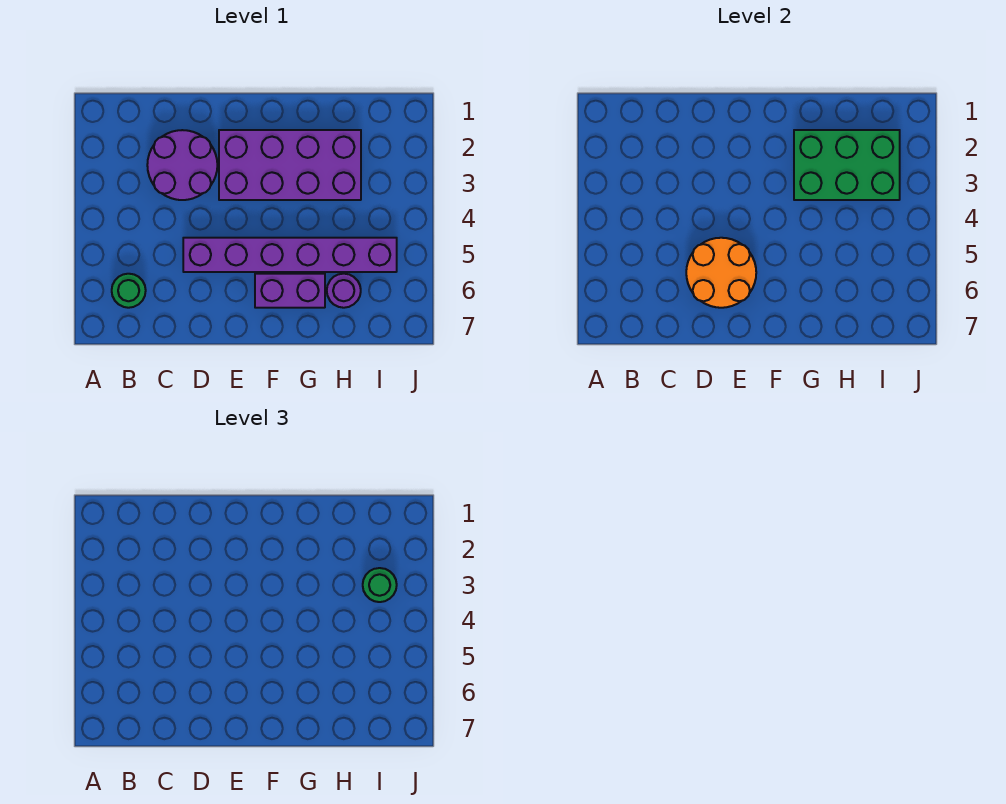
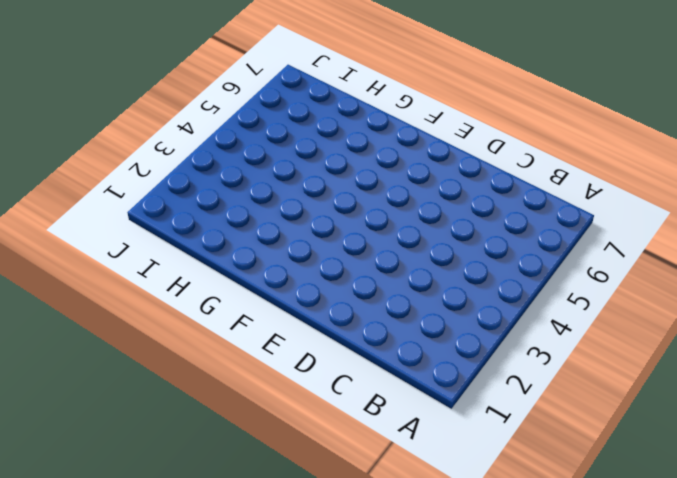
none -> green 1x1 round brick [112,274,146,308]
none -> purple 2x2 round brick [147,130,217,200]

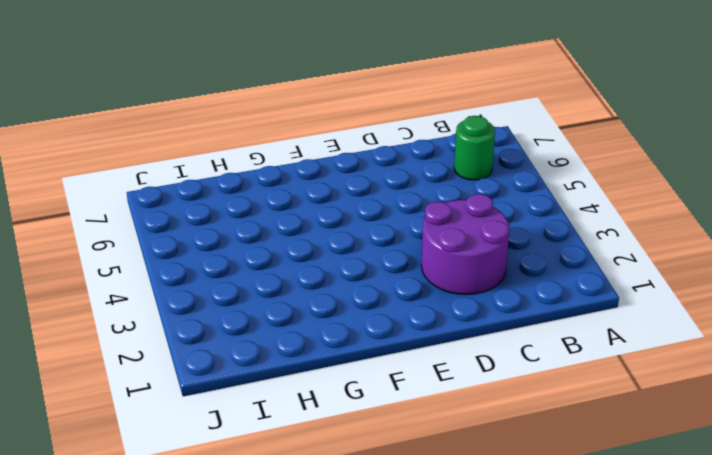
none -> purple 1x6 brick [183,238,397,272]
none -> purple 2x4 brick [219,130,361,200]

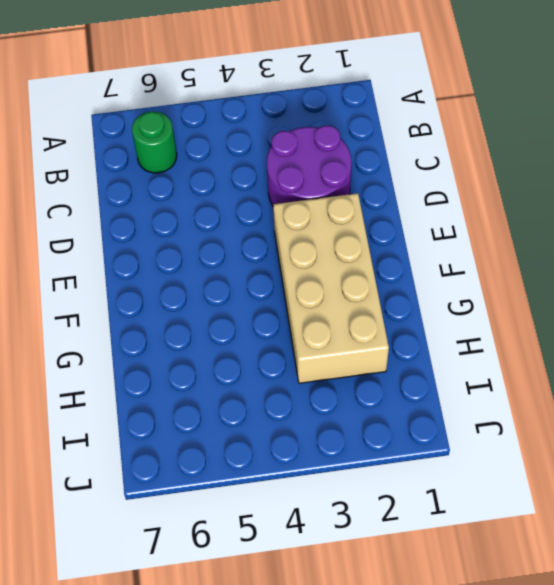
tan 2x4 brick [273,193,389,383] -> purple 2x4 brick [219,130,361,200]
none -> purple 1x6 brick [183,238,397,272]
none -> purple 1x2 brick [255,274,325,308]

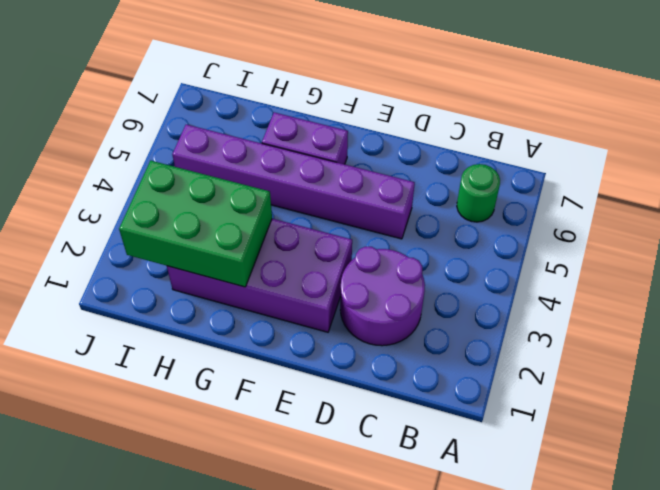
none -> purple 1x1 round brick [327,274,361,308]
none -> orange 2x2 round brick [686,238,756,308]

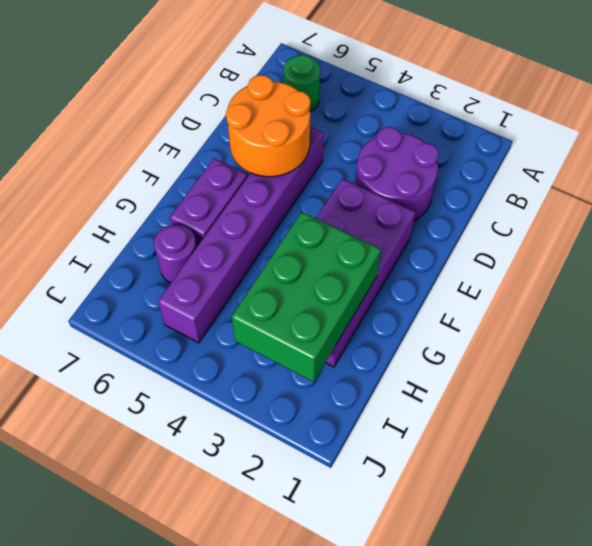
none -> green 1x1 round brick [363,568,397,602]

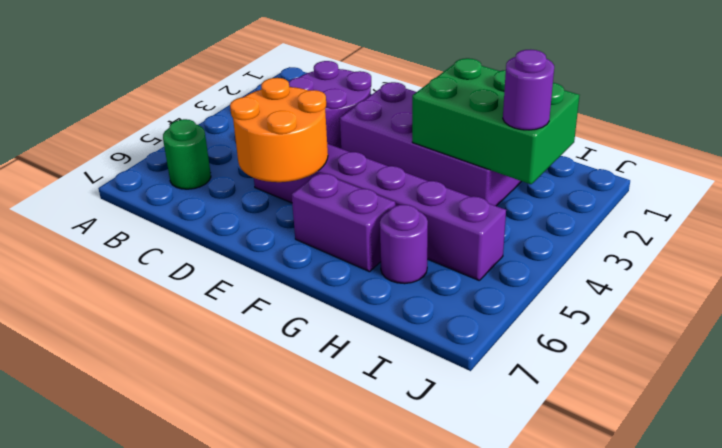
purple 1x1 round brick [503,50,554,130] -> green 1x1 round brick [363,568,397,602]

